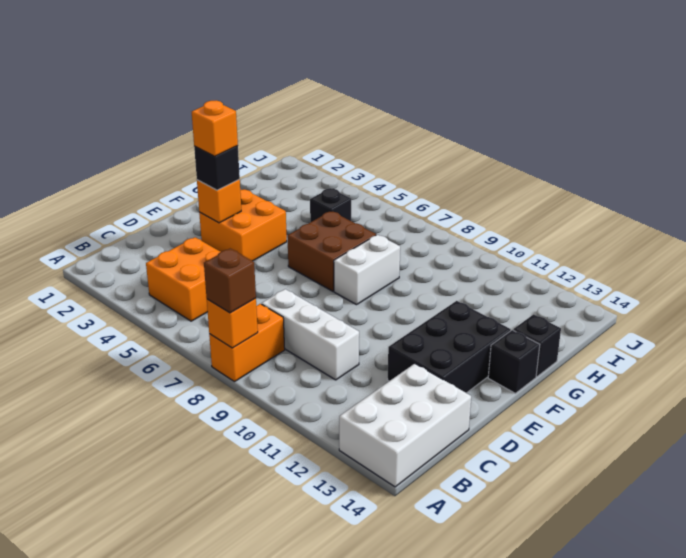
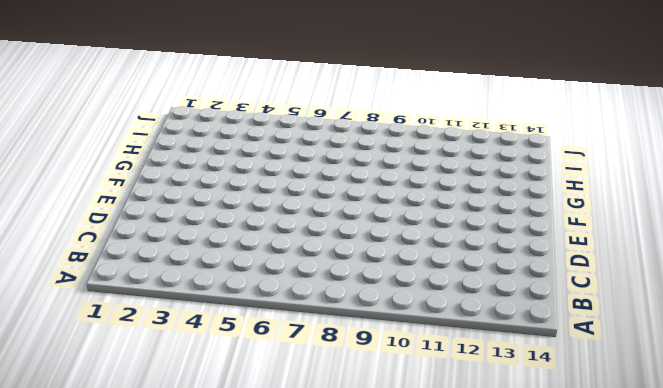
none -> orange 1x2 brick [209,304,285,382]
none -> white 2x3 brick [339,364,471,487]
none -> orange 2x2 brick [146,237,221,321]

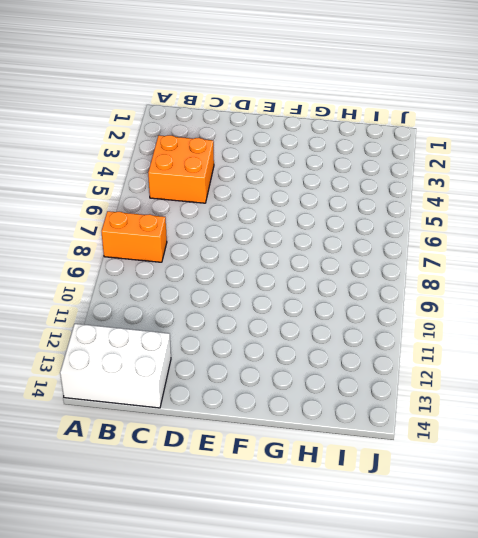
none -> white 1x3 brick [262,289,359,380]
none -> black 2x3 brick [387,301,511,393]
none -> orange 2x2 brick [199,190,287,261]

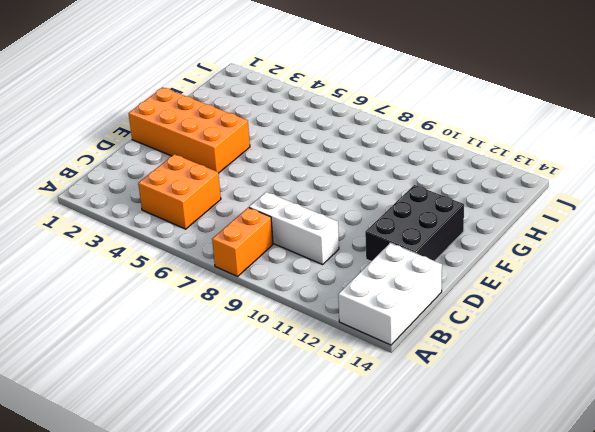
orange 2x4 brick [129,87,250,173] -> orange 2x2 brick [199,190,287,261]
none -> brown 2x2 brick [287,211,376,291]
none -> white 1x2 brick [334,235,400,305]
none -> black 1x1 brick [488,330,540,393]

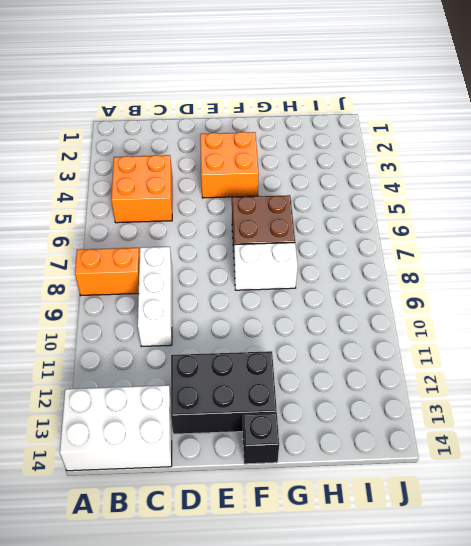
none -> black 1x1 brick [513,314,561,377]
none -> black 1x1 brick [310,188,351,222]
none -> orange 1x1 brick [207,298,258,348]

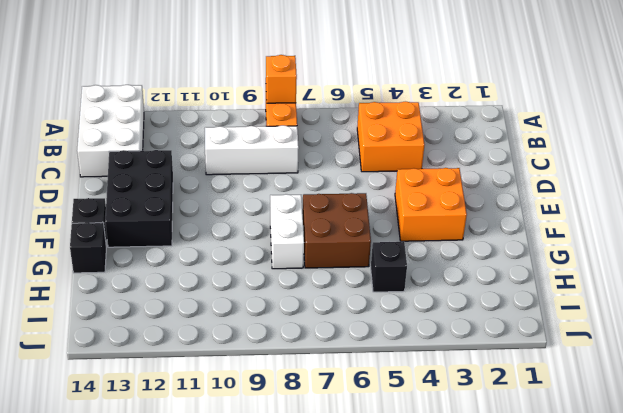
none -> orange 1x1 brick [197,179,241,223]
none -> brown 1x1 brick [204,249,256,313]
none -> black 1x1 brick [194,146,240,190]

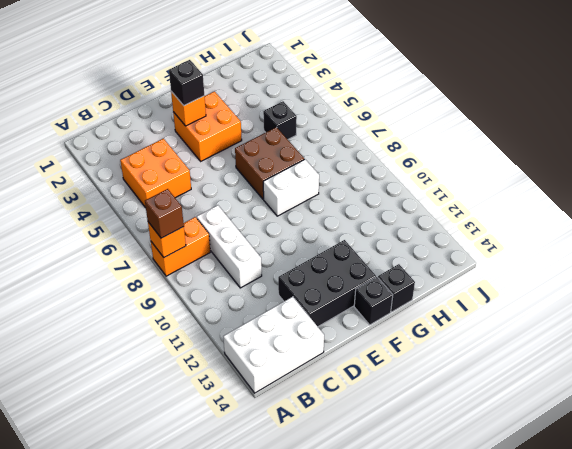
none -> orange 1x1 brick [192,101,238,156]

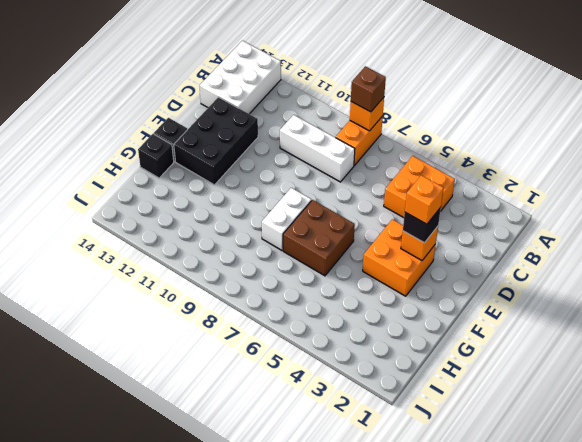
none -> black 1x1 brick [310,188,351,222]

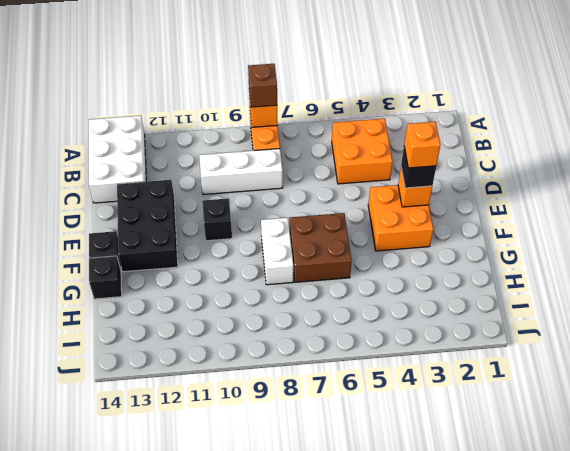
black 1x1 brick [202,198,232,241] -> black 1x1 brick moved to [310,188,351,222]

